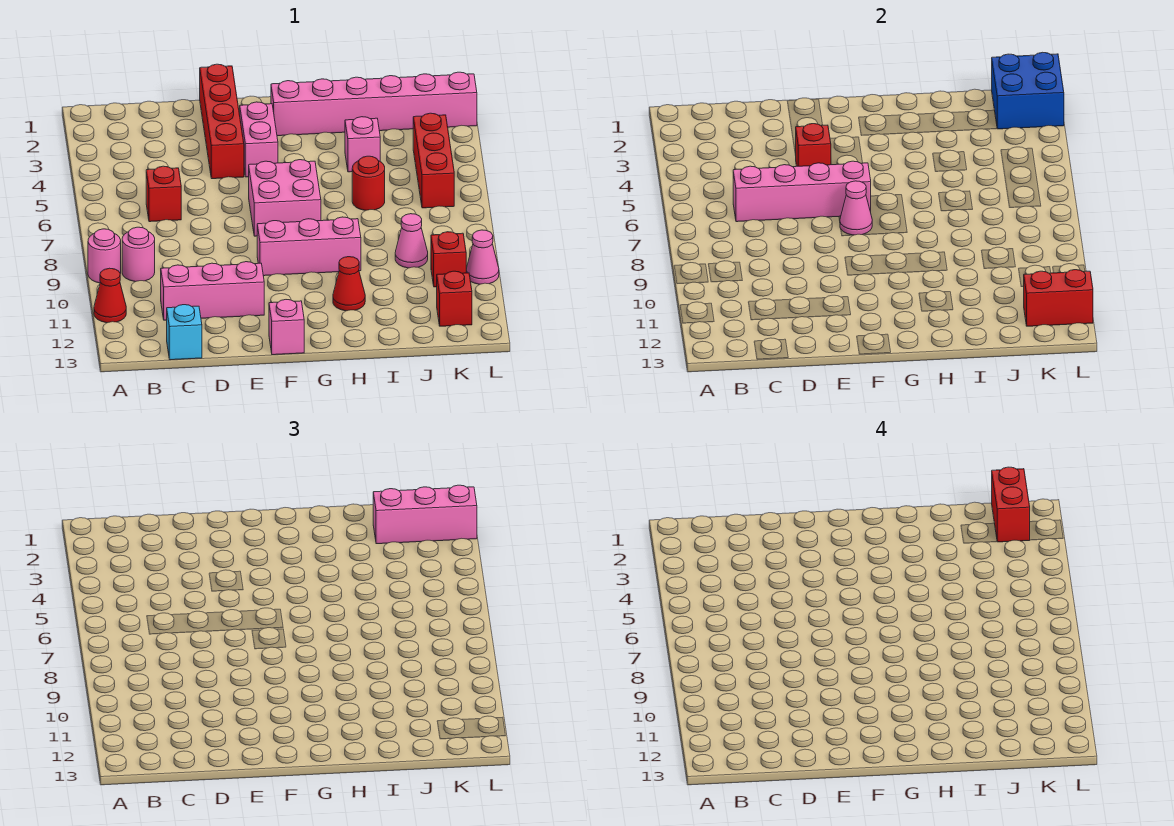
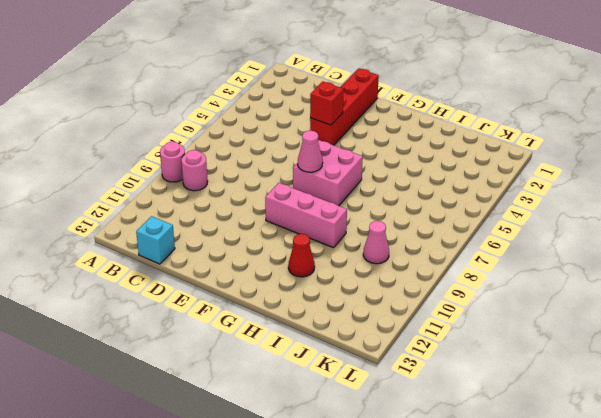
none -> red 1x1 cone [94,268,126,323]
none -> red 1x1 brick [146,166,181,222]
none -> pink 1x3 brick [161,262,264,320]

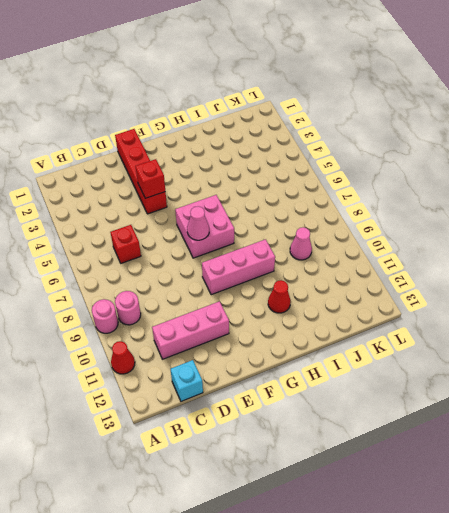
none -> pink 1x2 brick [240,102,278,177]
none -> pink 1x1 brick [269,300,304,355]
none -> pink 1x6 brick [271,72,477,136]

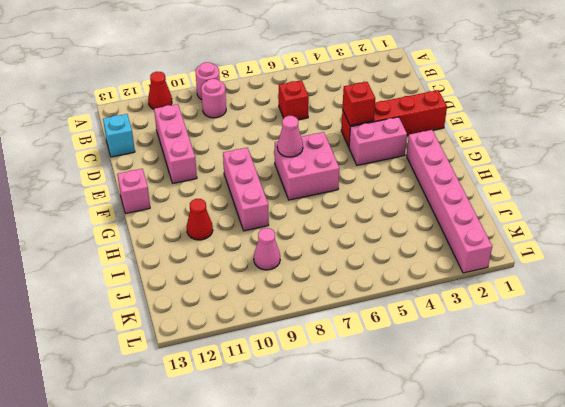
none -> pink 1x1 brick [345,117,380,172]
none -> red 1x1 round brick [352,156,385,210]
none -> red 1x3 brick [413,113,454,208]

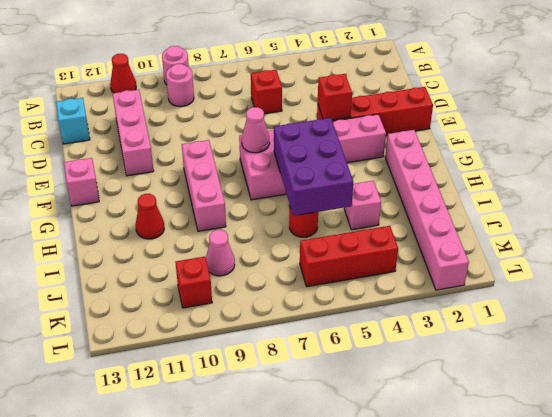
purple 2x3 brick [274,118,353,216] -> none
none -> red 1x1 brick [437,271,472,326]
none -> pink 1x1 cone [466,230,499,284]
none -> pink 1x4 brick [733,161,871,222]

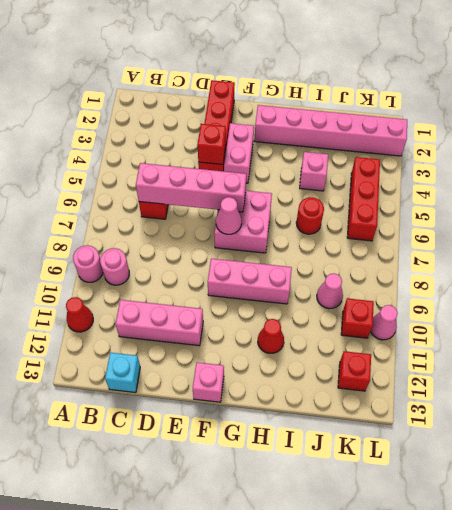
none -> blue 2x2 brick [992,52,1064,129]
none -> red 1x2 brick [1023,270,1093,326]
none -> pink 1x3 brick [373,485,477,544]

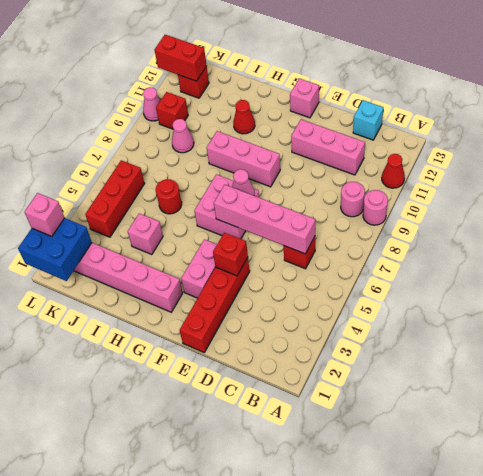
pink 1x1 brick [24,193,65,236] -> pink 1x3 brick [373,485,477,544]
none -> red 1x2 brick [992,467,1030,542]

